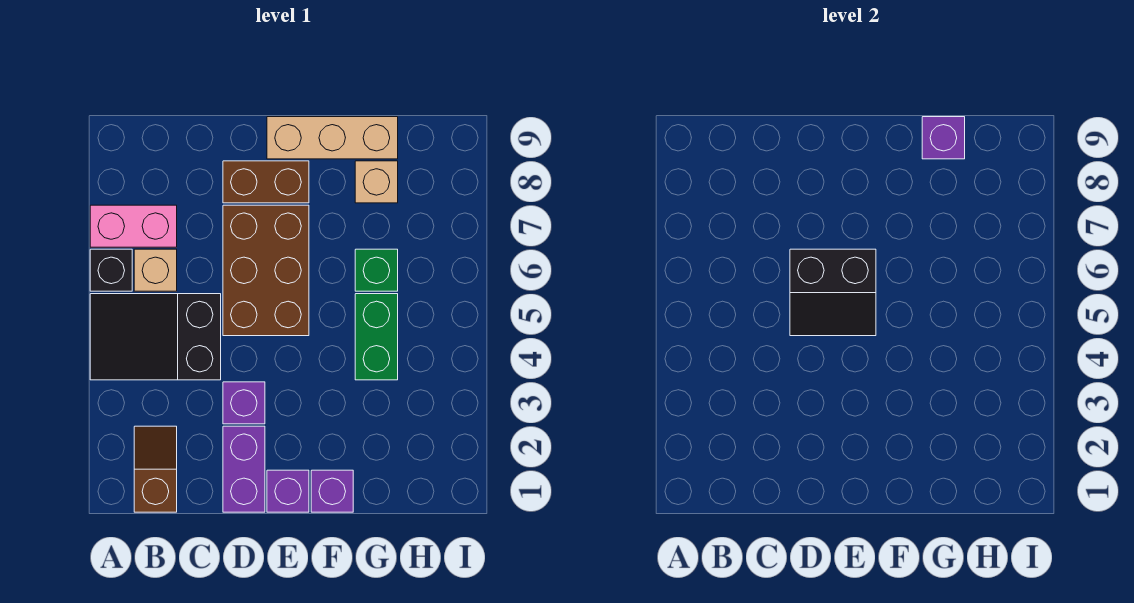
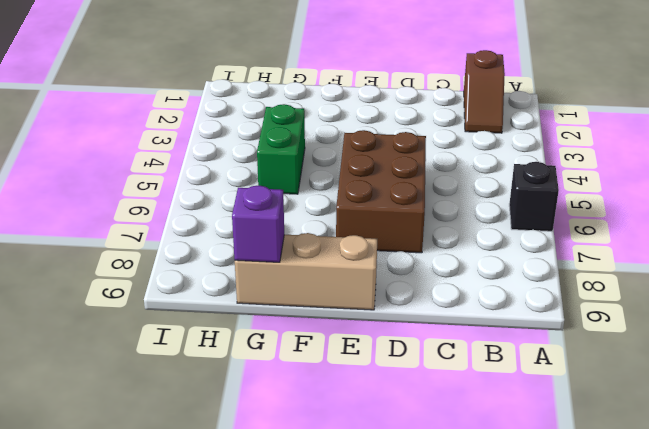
none -> black 2x3 slope [90,294,221,380]
none -> pink 1x2 brick [90,205,177,247]
none -> tan 1x1 brick [134,249,177,291]

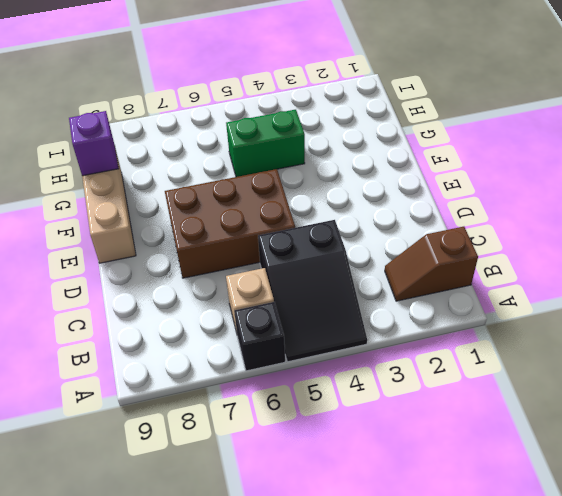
none -> pink 1x2 brick [90,205,177,247]
none -> purple 1x2 brick [223,426,265,512]
none -> purple 1x1 brick [223,382,265,424]

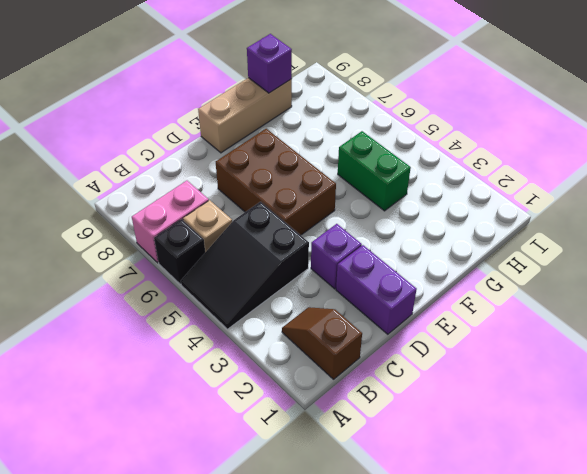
none -> brown 1x2 brick [223,161,309,203]
none -> purple 1x1 brick [267,470,309,512]
none -> purple 1x1 brick [311,470,353,512]

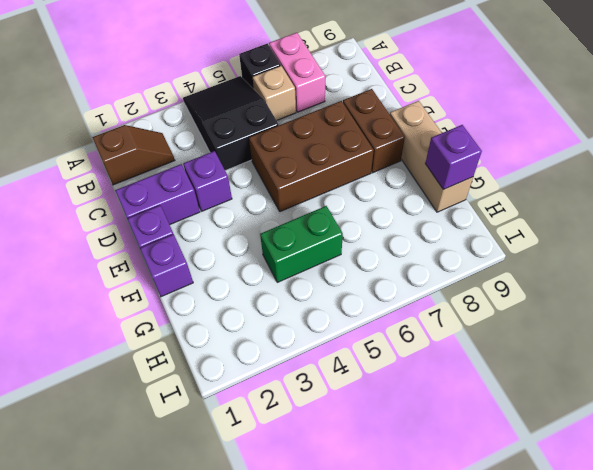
none -> green 1x1 brick [355,249,398,291]
none -> tan 1x1 brick [355,161,398,203]
none -> black 2x2 slope [790,249,876,336]

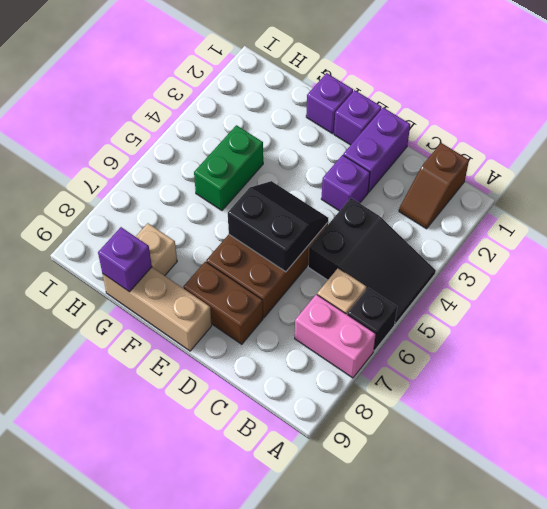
none -> green 1x1 brick [355,249,398,291]

